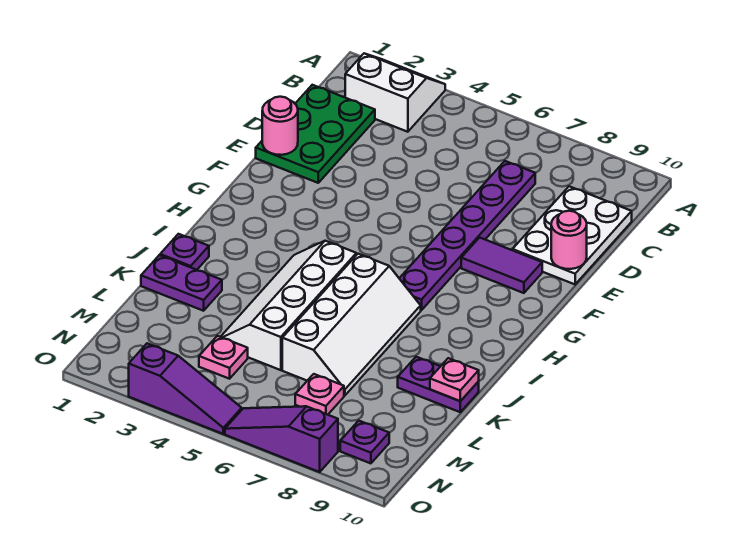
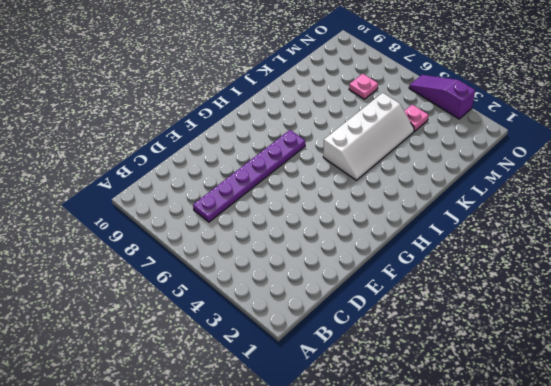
none -> white 2x2 slope [345,53,445,132]
none -> green 2x3 plate [256,85,375,183]
none -> white 2x3 plate [513,186,632,284]

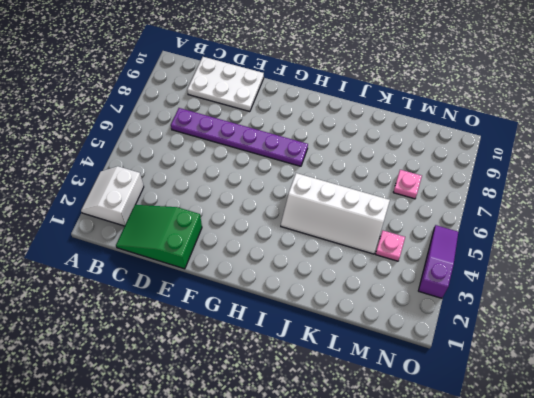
green 2x3 slope [116,205,202,269] -> green 2x3 plate [256,85,375,183]
none -> purple 1x2 tile [461,238,542,293]
none -> white 2x4 slope [282,254,421,395]
none -> purple 1x1 plate [160,234,209,270]

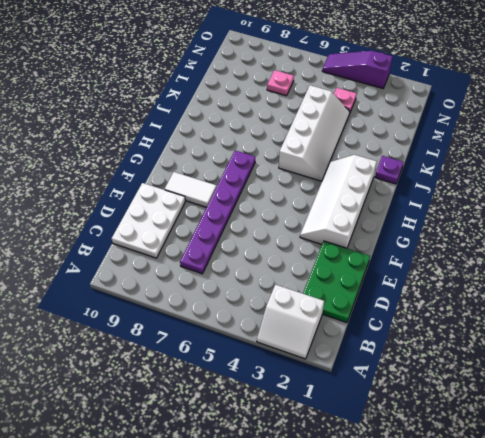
white 2x4 slope [300,155,377,248] -> white 2x4 slope moved to [282,254,421,395]
white 1x2 tile [165,172,216,207] -> purple 1x2 tile [461,238,542,293]
none -> purple 1x2 plate [141,255,222,311]
none -> purple 1x2 plate [398,357,479,412]
none -> purple 1x1 plate [340,421,389,463]

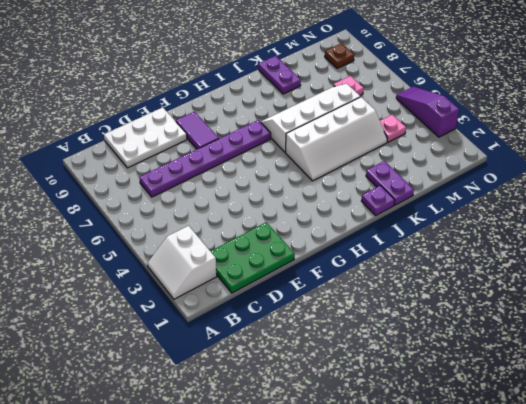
brown 1x1 plate [325,43,354,69] -> purple 1x1 plate [340,421,389,463]
none -> purple 1x3 slope [225,406,338,472]
none -> pink 1x1 round brick [262,97,298,155]
none -> pink 1x1 round brick [551,211,587,269]

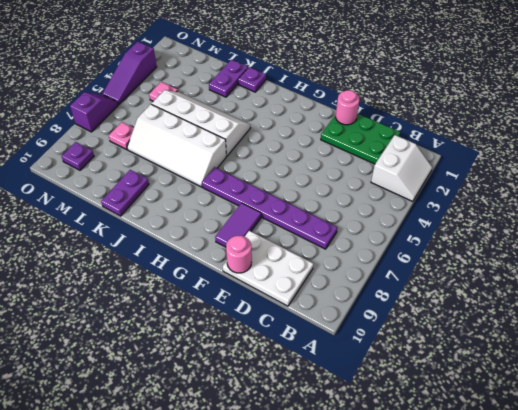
purple 1x2 slope [70,92,118,132] -> purple 1x3 slope [225,406,338,472]
none -> pink 1x1 plate [430,358,479,401]

